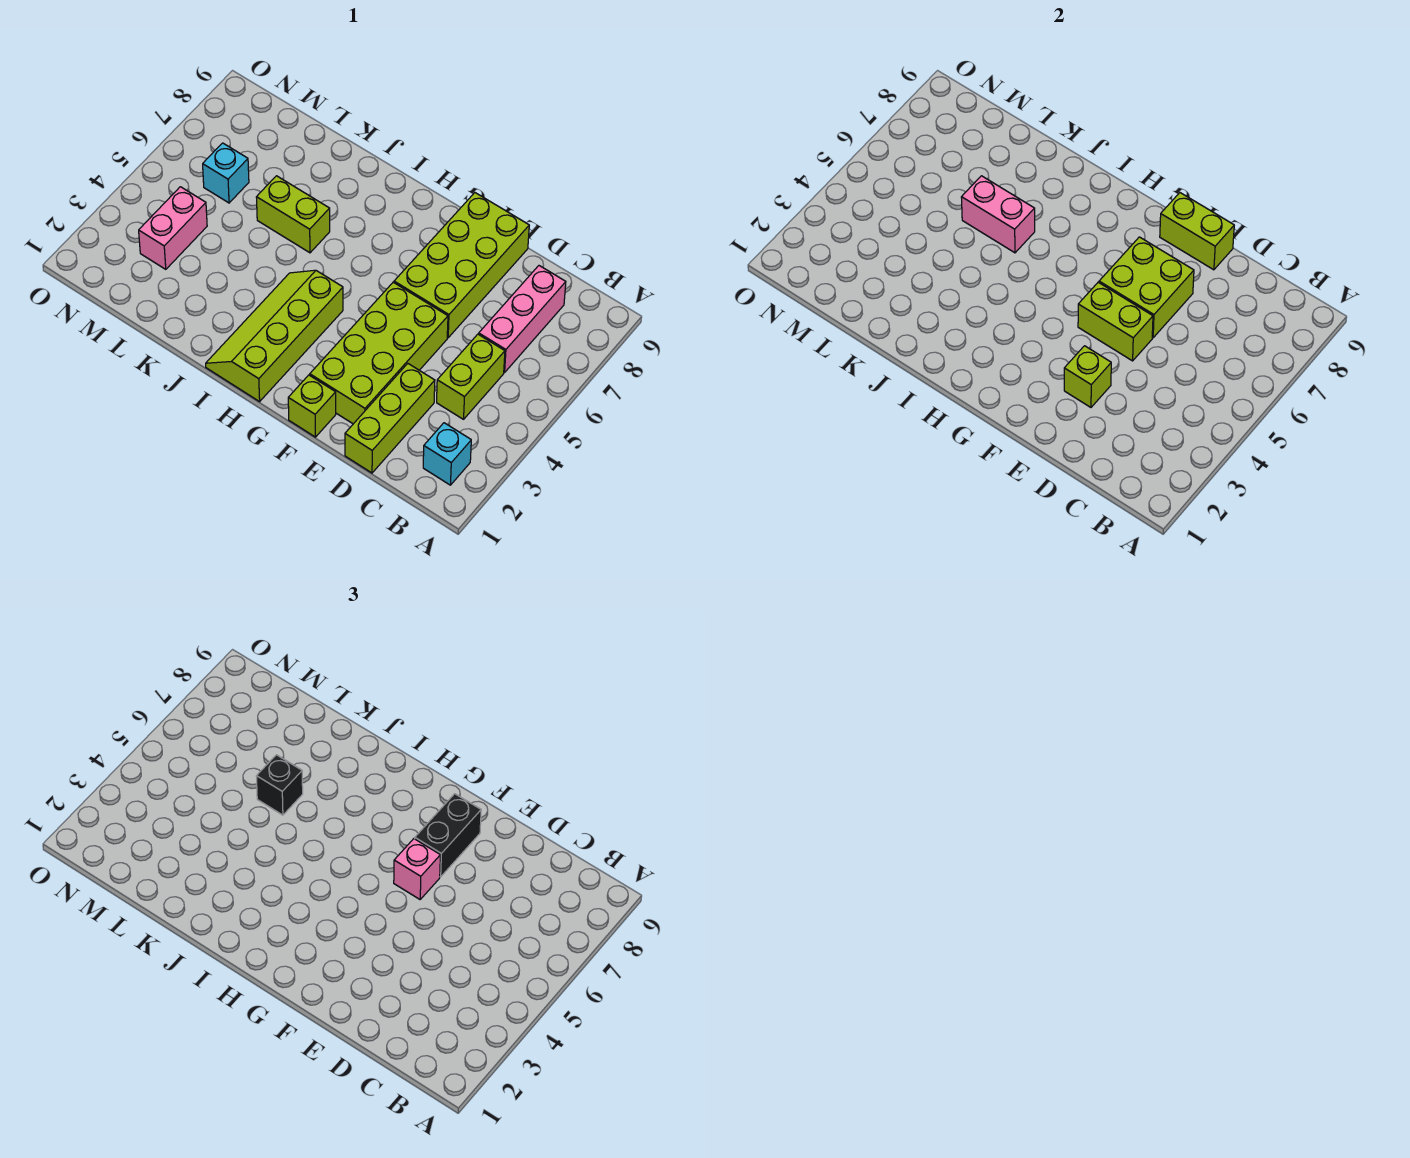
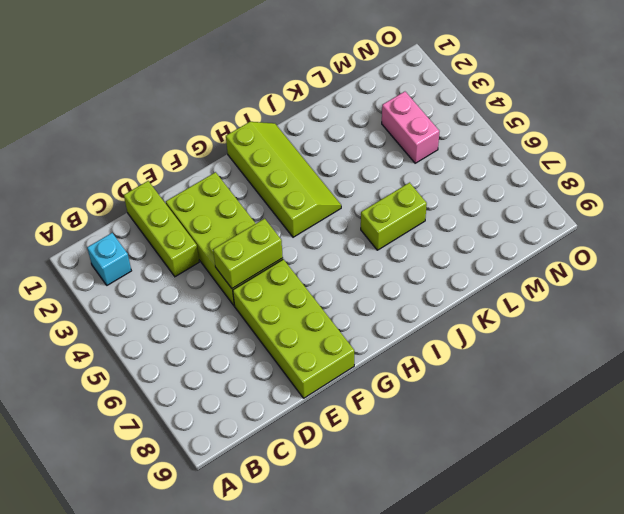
none -> lime 1x2 brick [437,334,505,419]
none -> pink 1x3 brick [479,266,566,373]
none -> lime 1x1 brick [288,375,336,437]

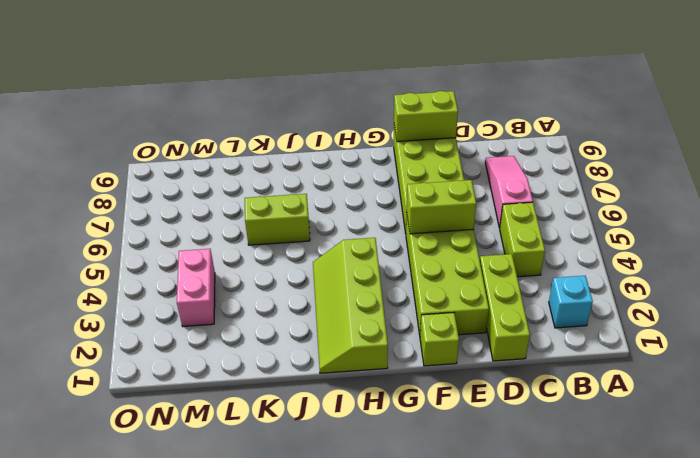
pink 1x3 slope [485,156,533,228] -> pink 1x3 brick [479,266,566,373]
none -> cyan 1x1 brick [203,143,249,203]
none -> lime 1x1 brick [1064,346,1111,407]
none -> lime 2x2 brick [1099,237,1194,338]

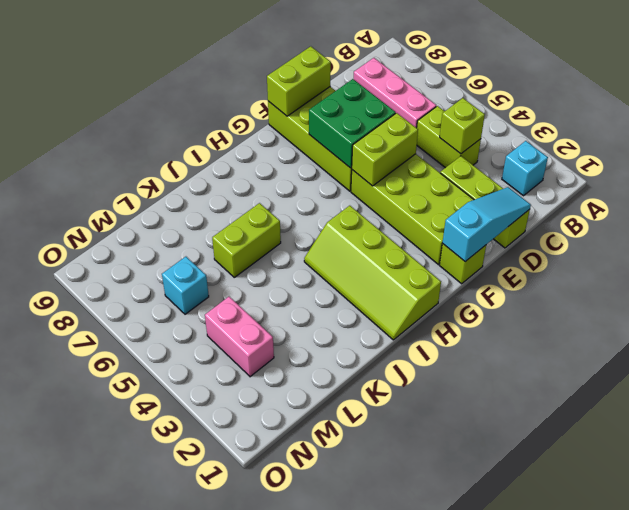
lime 1x1 brick [440,98,485,154] -> lime 1x1 brick moved to [1064,346,1111,407]
cyan 1x3 slope [443,187,531,262] -> none
green 2x2 brick [309,79,396,168] -> lime 2x2 brick [1099,237,1194,338]
none -> pink 1x2 brick [961,176,1035,253]
none -> pink 1x1 brick [394,839,440,899]
none -> black 1x2 brick [415,794,481,877]

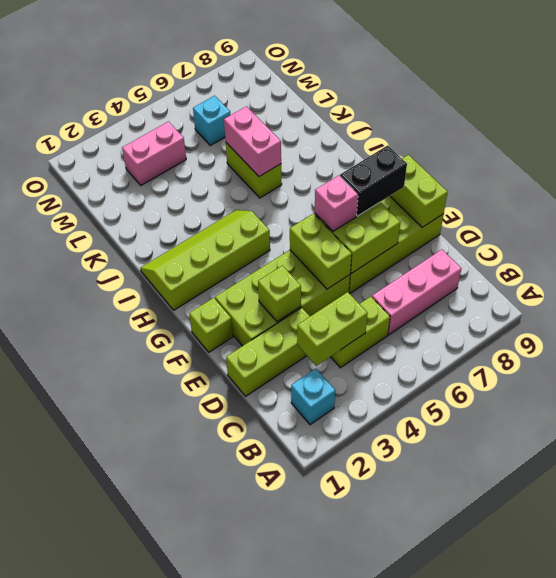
lime 1x2 brick [297,292,368,366] -> none
none -> black 1x1 brick [256,755,303,815]

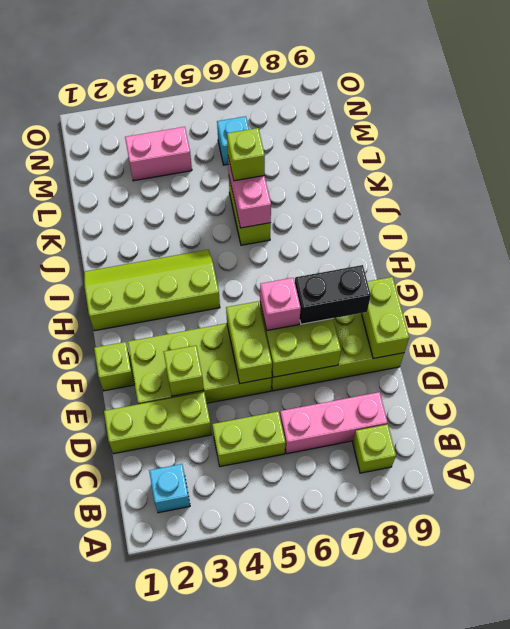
lime 1x1 brick [353,424,396,473] -> none
lime 1x1 brick [227,128,265,181] -> black 1x1 brick [256,755,303,815]

